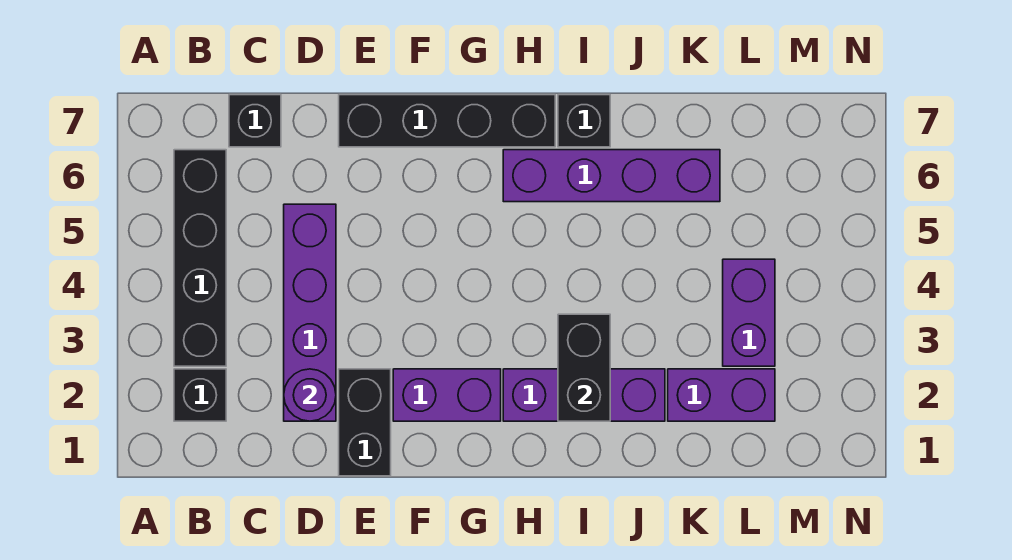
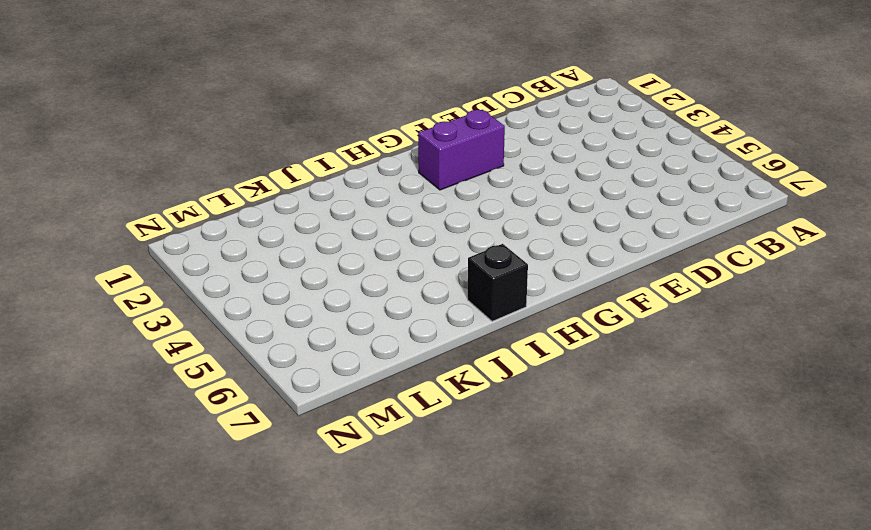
none -> black 1x1 brick [174,369,226,421]
none -> black 1x4 brick [174,150,226,366]
none -> black 1x1 brick [229,95,281,147]

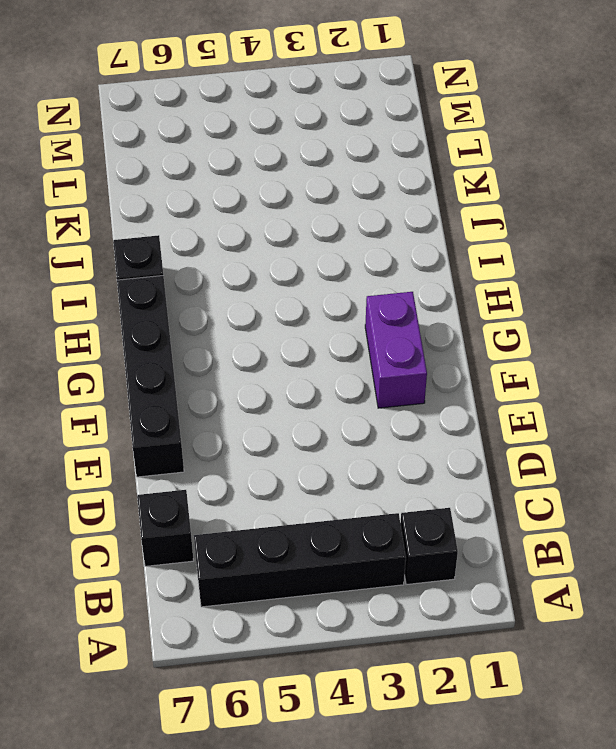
none -> purple 1x4 brick [284,204,336,421]
none -> black 1x2 brick [339,369,391,476]
none -> purple 1x3 brick [503,369,665,421]

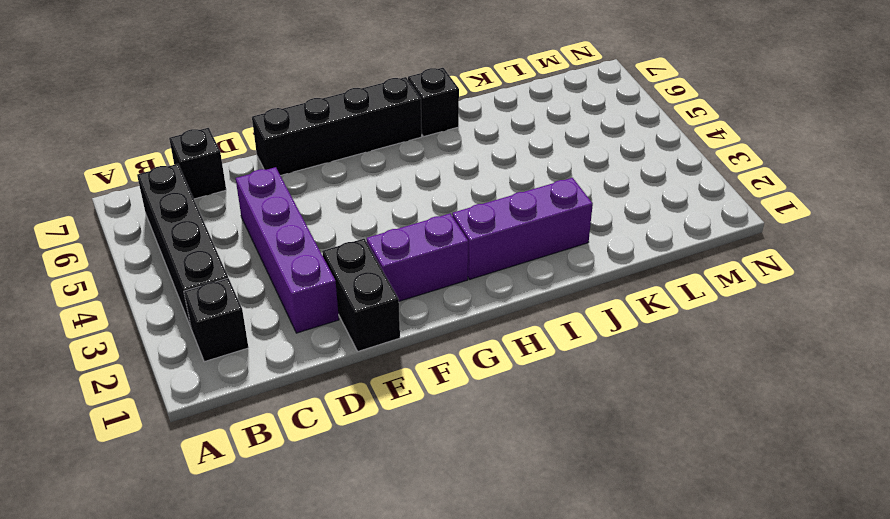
none -> purple 1x4 brick [503,150,720,202]
none -> purple 1x2 brick [668,369,775,421]
none -> purple 1x2 brick [723,259,775,366]

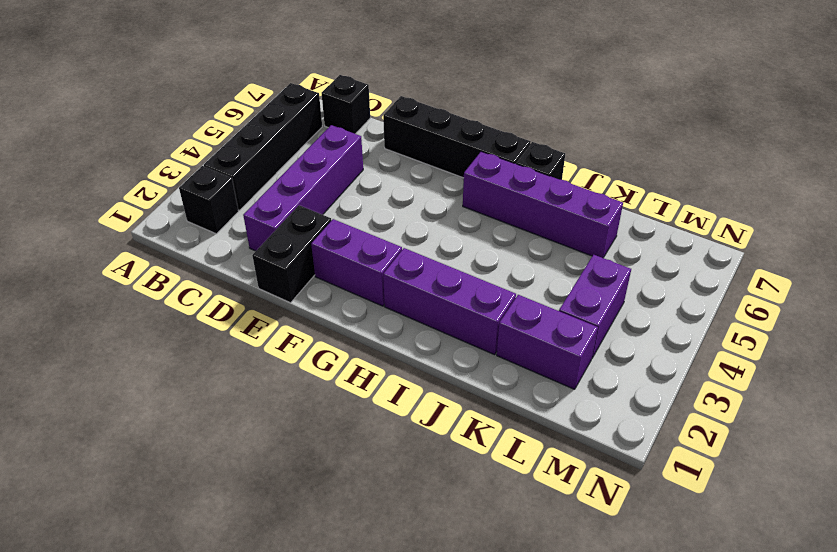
none -> purple 1x1 round brick [284,369,336,421]
none -> black 1x2 brick [558,314,610,421]

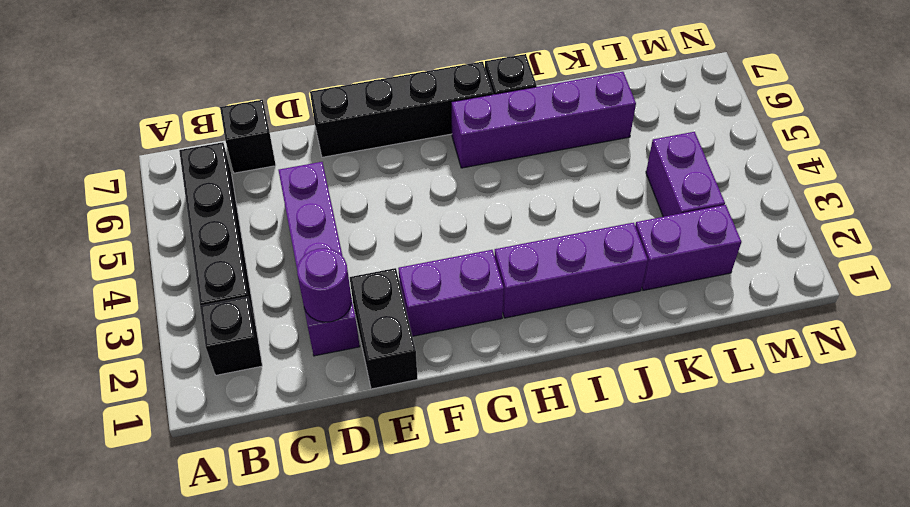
none -> black 1x2 brick [558,314,610,421]

